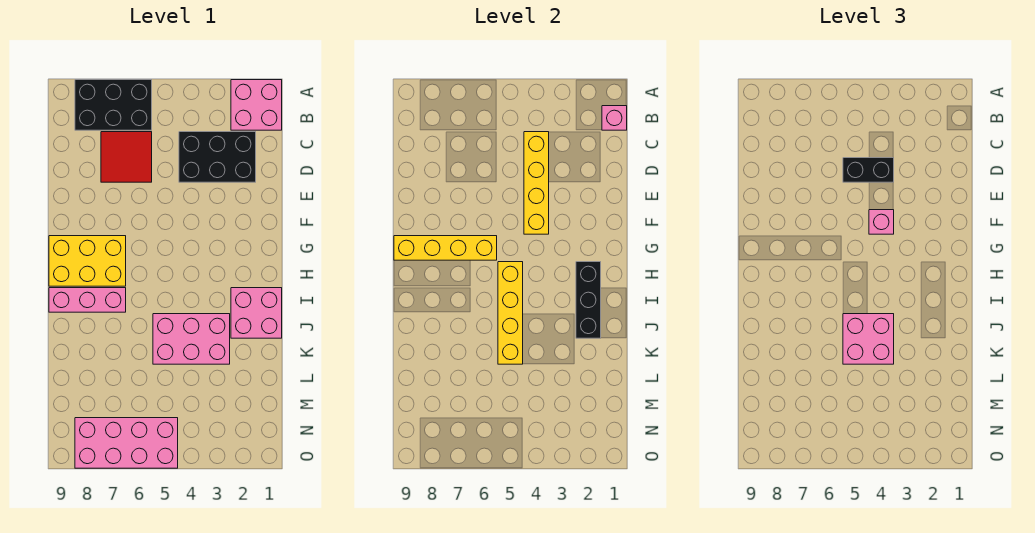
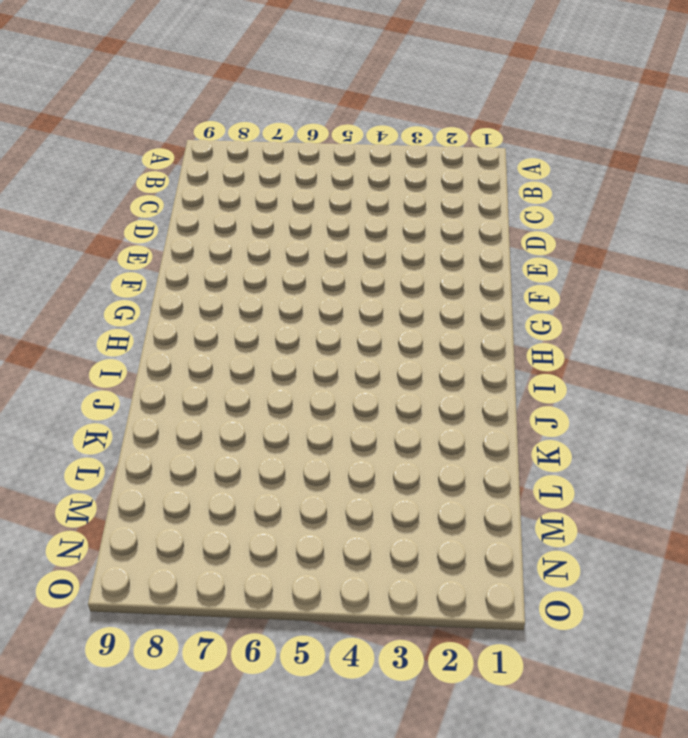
none -> pink 2x2 brick [231,80,282,130]
none -> black 2x3 brick [75,80,152,130]
none -> black 2x3 brick [179,132,256,182]

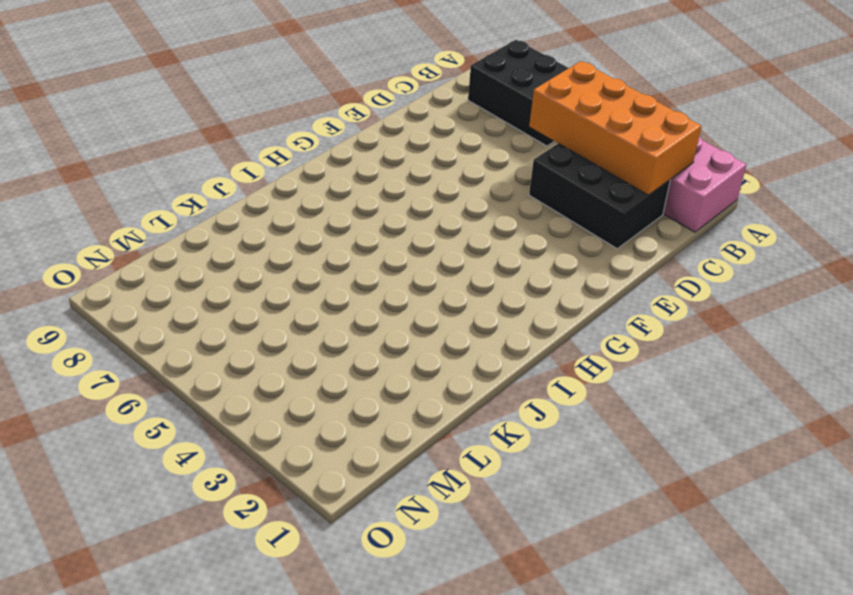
orange 2x4 brick [529,61,702,195] -> yellow 1x4 brick [524,132,549,234]
none -> red 2x2 tile [101,132,152,182]
none -> yellow 2x3 brick [49,236,126,286]
none -> pink 2x2 brick [231,288,282,338]

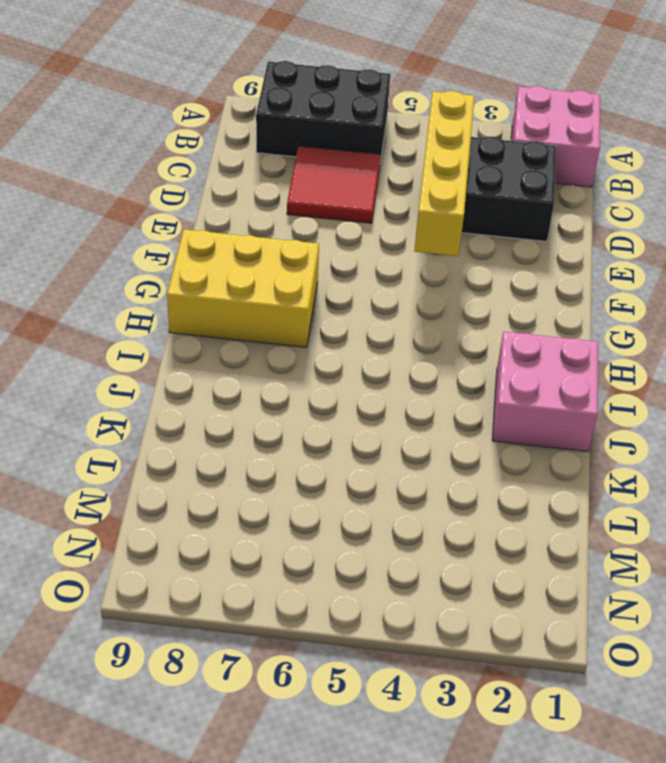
none -> pink 1x3 brick [49,288,126,312]
none -> pink 2x3 brick [153,314,230,364]
none -> pink 2x4 brick [75,418,178,468]

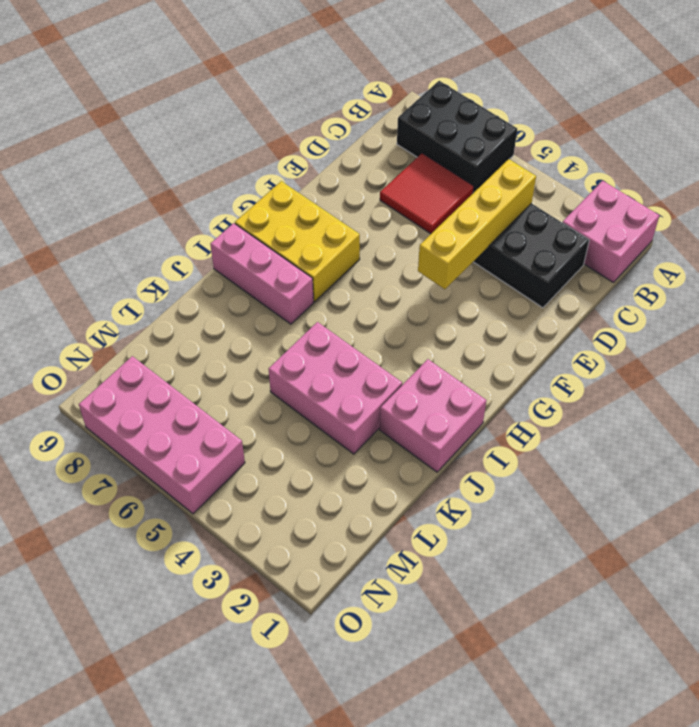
none -> pink 1x1 brick [602,106,627,130]
none -> yellow 1x4 brick [394,236,497,260]
none -> black 1x3 brick [576,262,601,338]

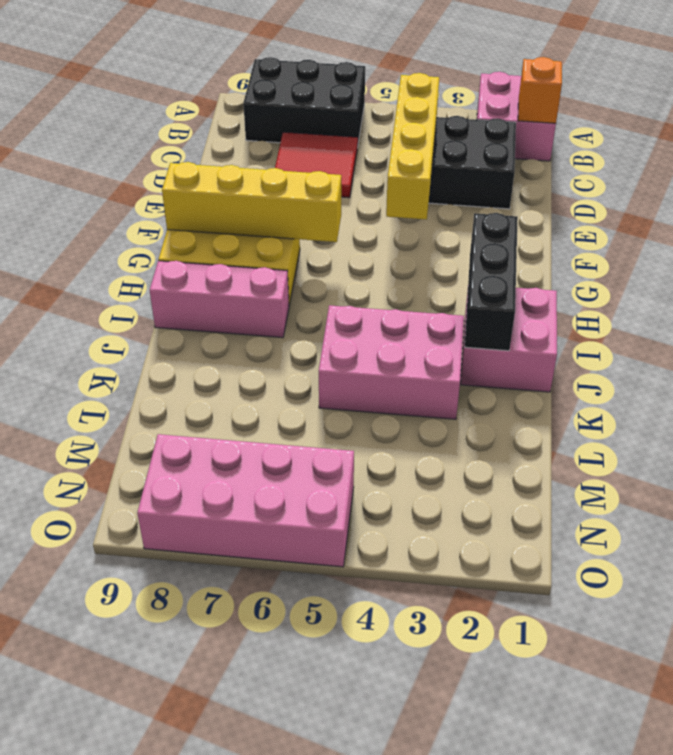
orange 1x1 brick [518,57,562,123] -> pink 1x1 brick [602,106,627,130]
none -> yellow 1x4 brick [498,262,523,364]
none -> black 1x2 brick [843,158,894,182]
none -> pink 1x1 brick [869,210,894,234]

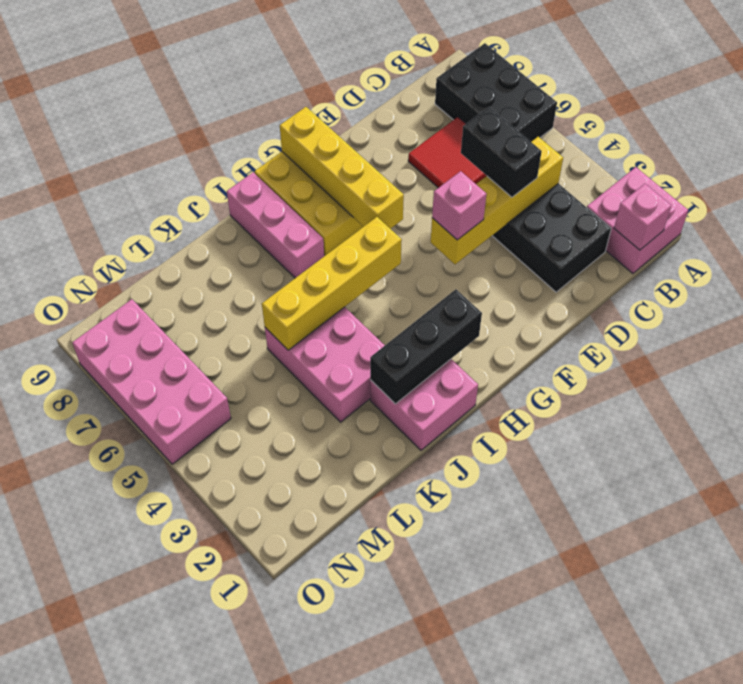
none -> pink 2x2 brick [843,314,894,364]

